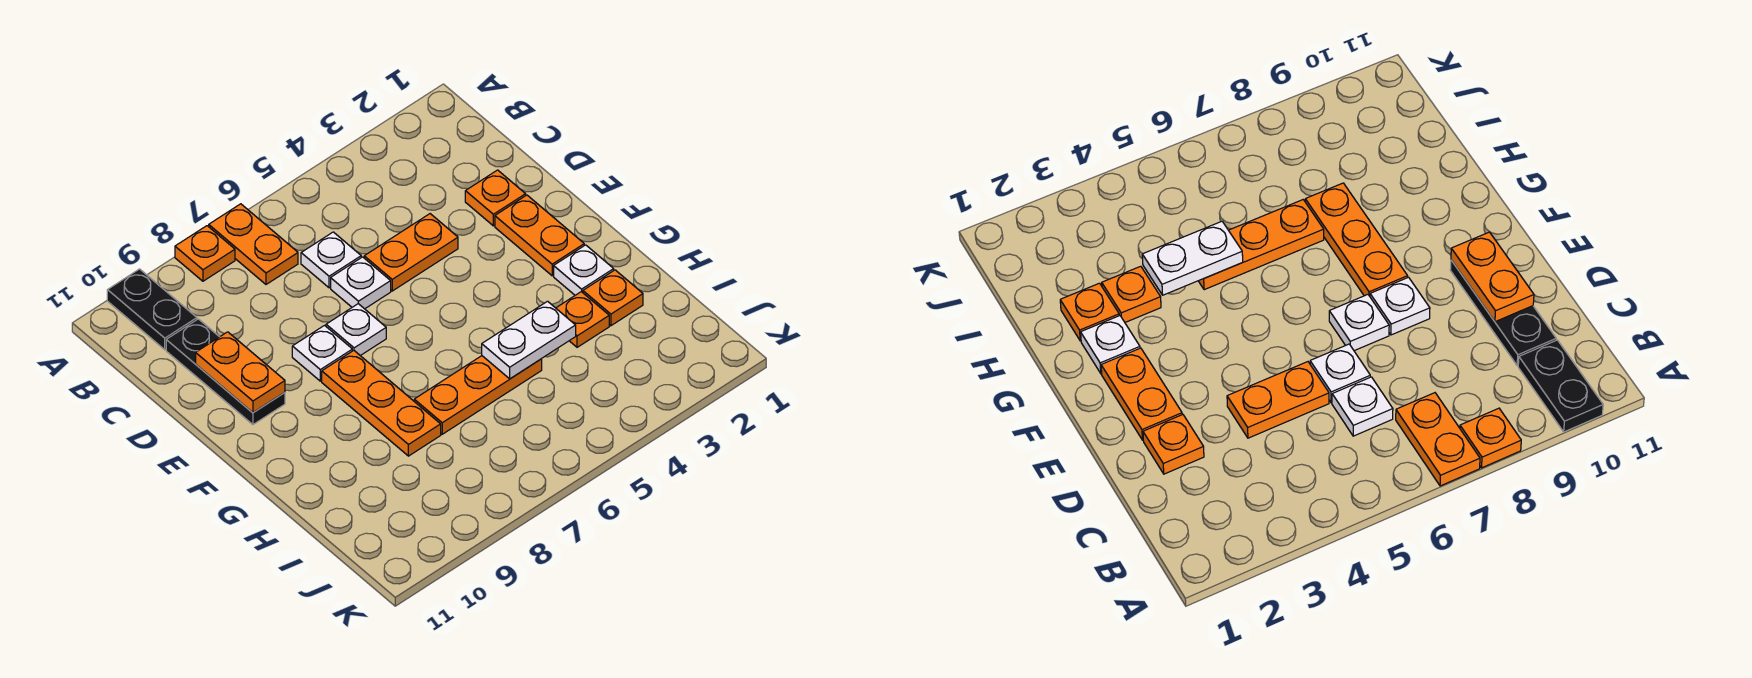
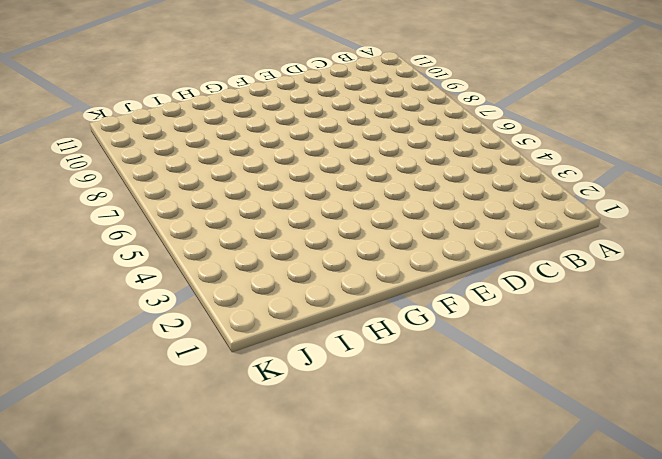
none -> orange 1x2 plate [209,204,298,284]
none -> orange 1x1 plate [175,226,235,281]
none -> black 1x2 plate [107,269,197,350]

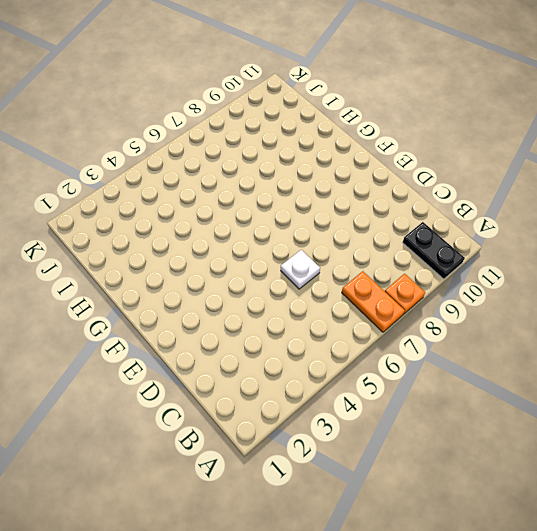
none -> white 1x1 plate [301,232,361,288]
none -> black 1x3 plate [166,319,285,425]
none -> orange 1x1 plate [465,170,526,226]

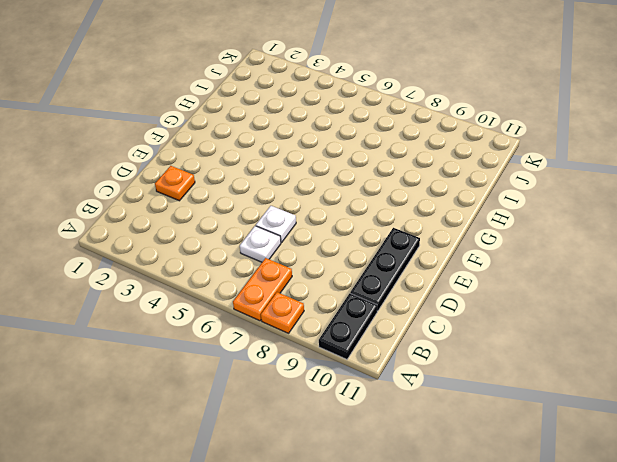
none -> orange 1x2 plate [364,214,458,291]
none -> orange 1x2 plate [495,195,584,276]
none -> white 1x1 plate [326,304,386,356]

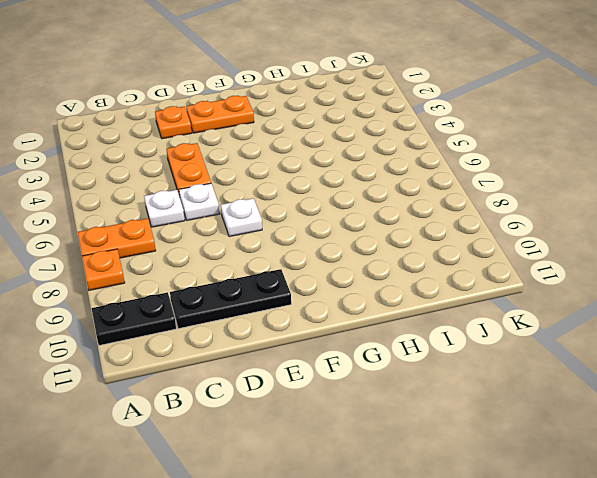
none -> white 1x1 plate [292,326,352,381]
none -> orange 1x3 plate [322,350,441,456]
none -> white 1x1 plate [554,245,614,295]

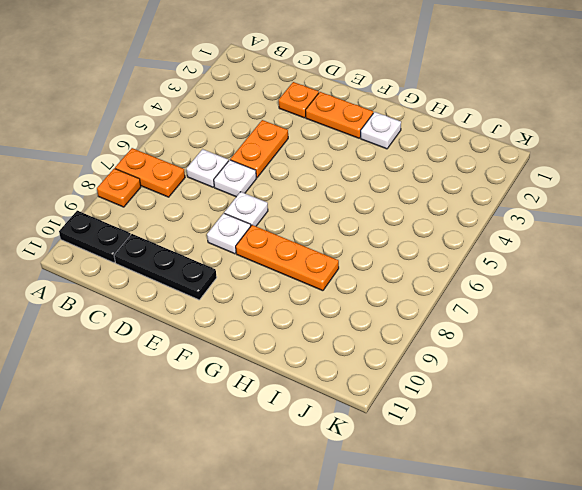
none -> orange 1x1 plate [583,270,643,326]
none -> orange 1x1 plate [556,292,609,347]
none -> orange 1x3 plate [414,356,542,434]

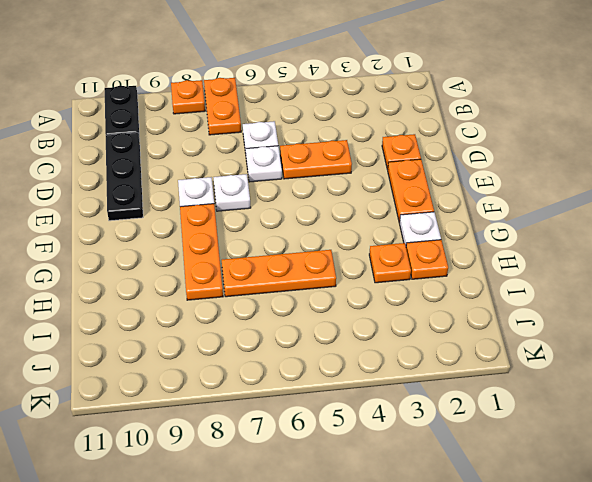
none -> orange 1x2 plate [196,332,285,413]
none -> white 1x2 plate [482,301,576,379]

